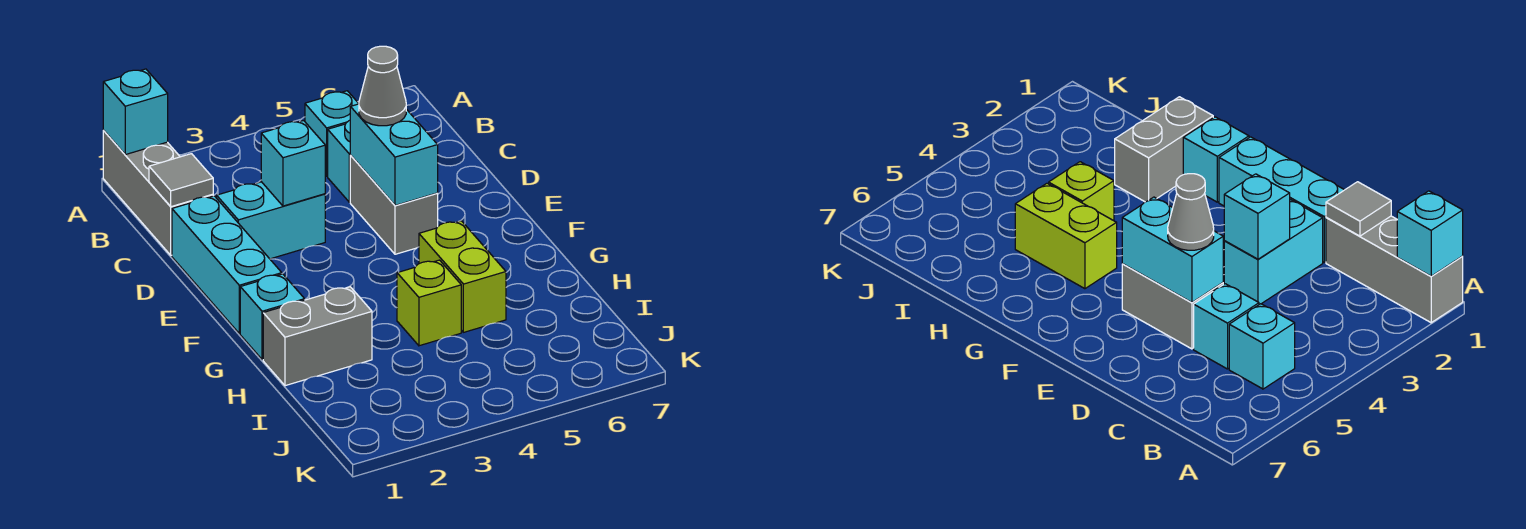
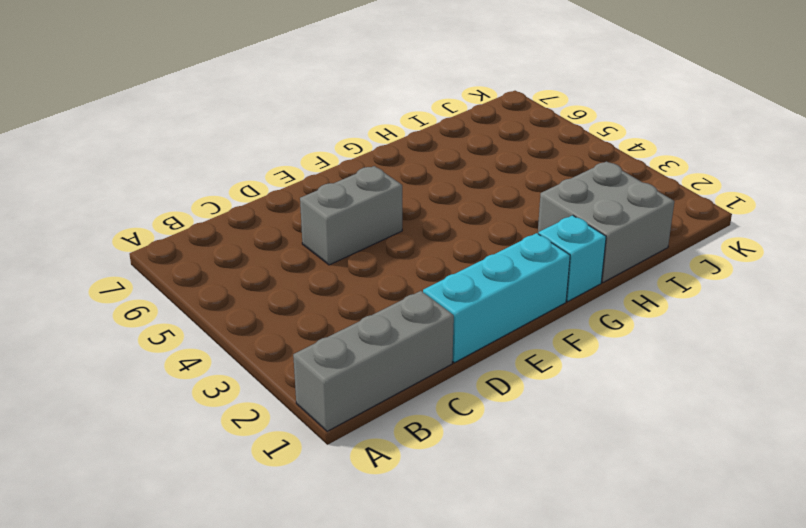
grey 2x2 brick [538,162,674,282] -> grey 1x2 brick [263,287,372,386]
none -> cyan 1x1 brick [305,91,359,176]
none -> cyan 1x1 brick [328,120,351,202]
none -> cyan 1x2 brick [217,182,325,259]

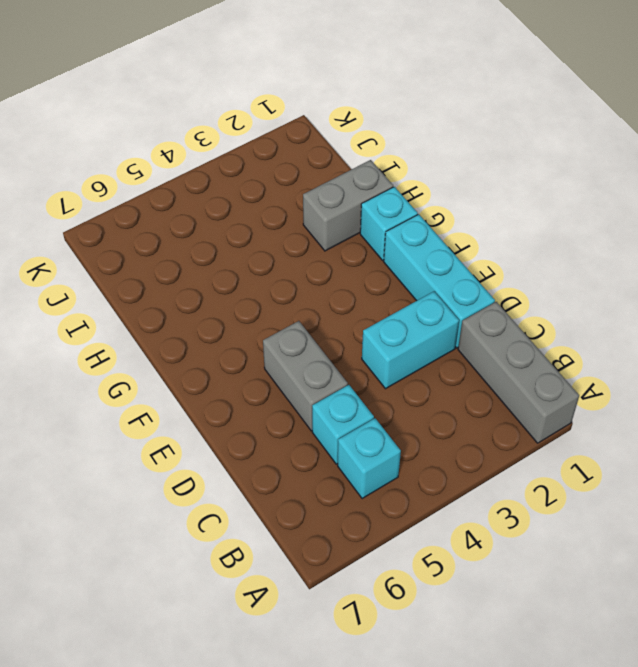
none -> lime 1x2 brick [419,221,506,332]
none -> lime 1x1 brick [397,260,461,346]
none -> cyan 1x1 brick [103,69,168,155]

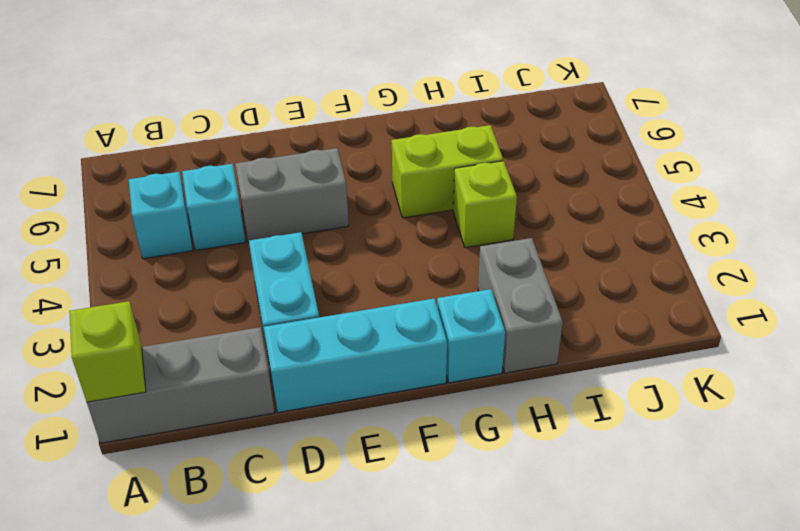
lime 1x1 brick [69,301,146,402] -> cyan 1x1 brick [103,69,168,155]
none -> grey 1x1 tile [149,154,213,207]
none -> cyan 1x1 brick [261,121,325,206]
none -> cyan 1x2 brick [350,104,438,205]

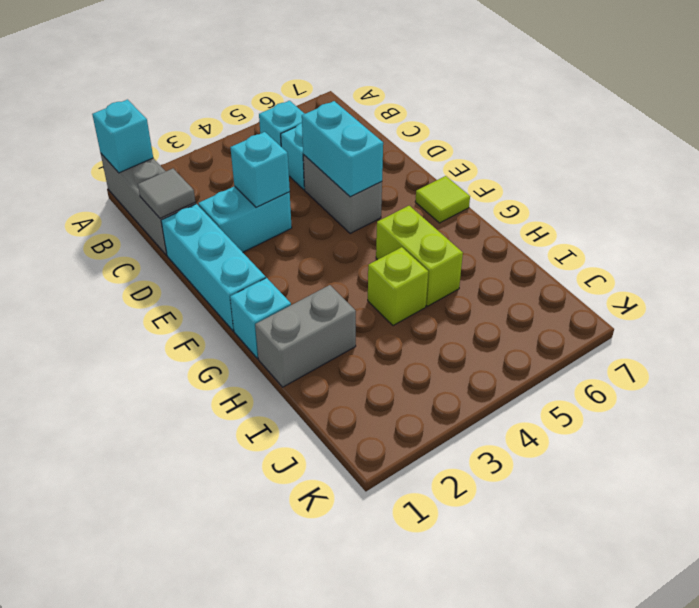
lime 1x1 tile [415,176,470,223] -> none
none -> grey 1x1 cone [359,46,406,126]

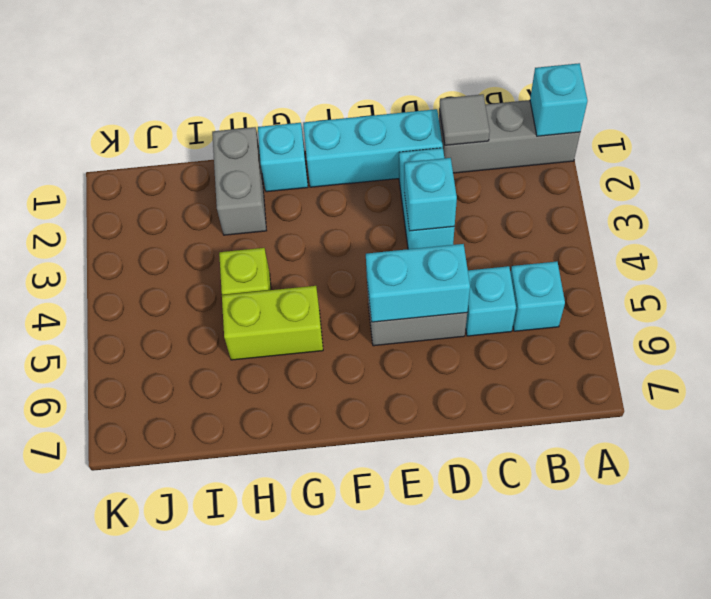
none -> grey 1x1 cone [359,46,406,126]

